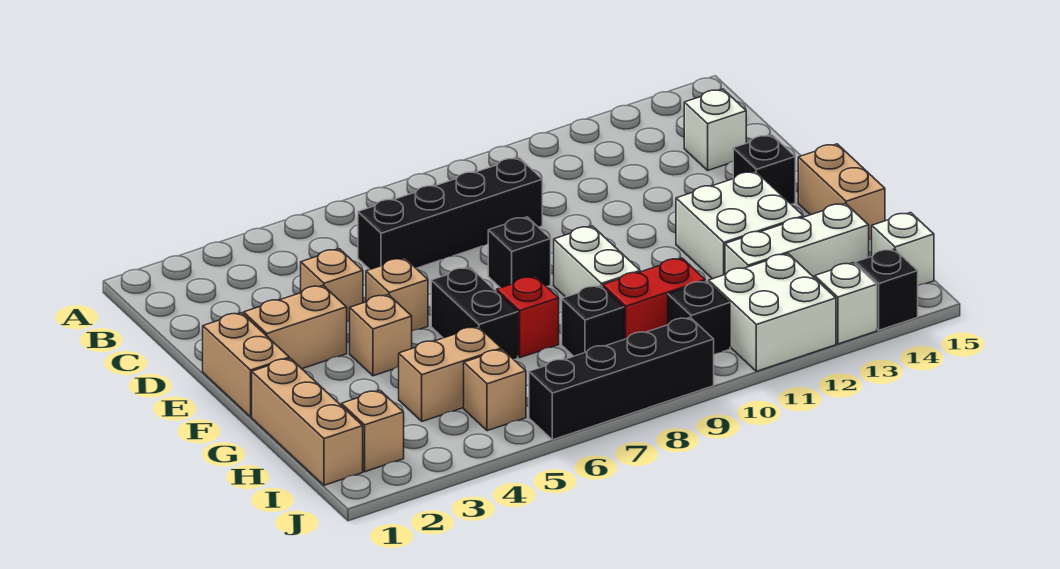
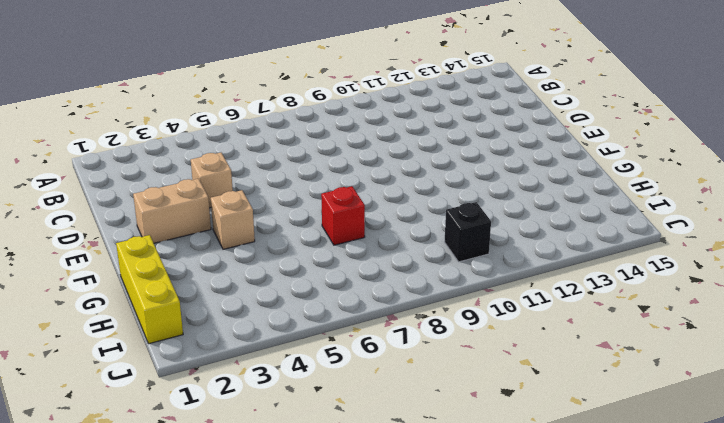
yellow 1x3 brick [116,235,183,344] -> tan 1x3 brick [252,358,363,485]
none -> black 1x4 brick [358,158,542,269]
none -> white 1x1 brick [684,89,746,170]
none -> tan 1x2 brick [203,313,289,417]

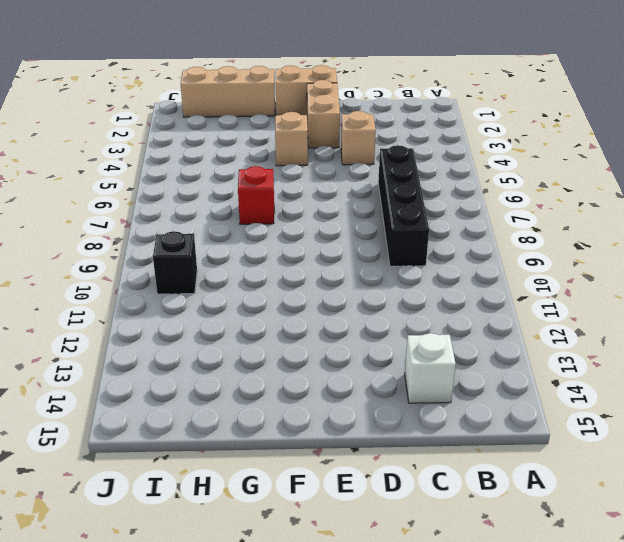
none -> tan 1x1 brick [366,258,428,331]
none -> black 1x1 brick [488,217,551,288]
none -> black 1x1 brick [733,135,795,205]

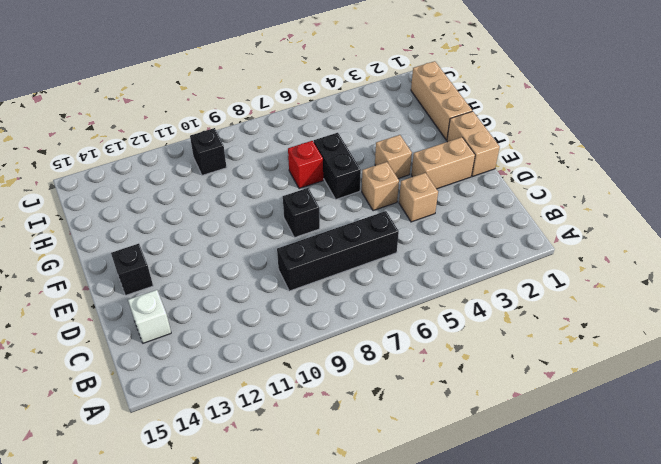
none -> white 1x2 brick [554,226,640,297]
none -> white 2x2 brick [676,171,803,279]
none -> tan 1x2 brick [798,144,885,240]

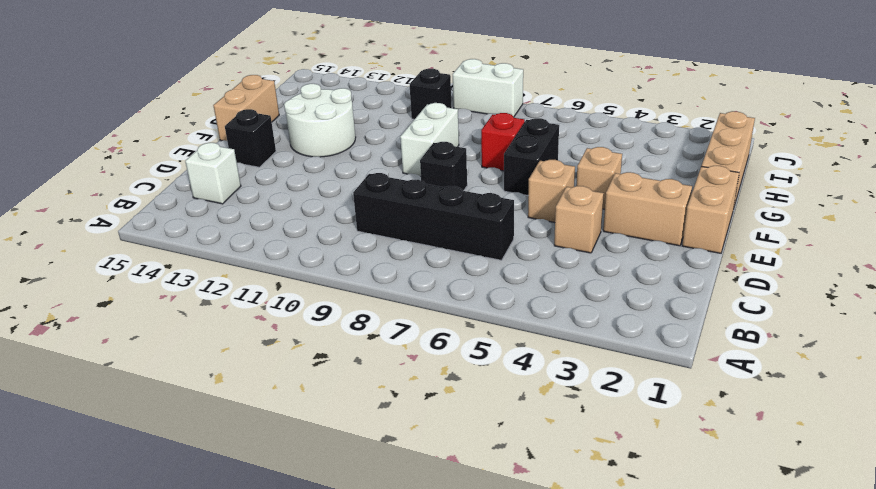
white 2x2 round brick [284,84,356,157] -> white 2x2 brick [676,171,803,279]
white 1x2 brick [452,59,523,117] -> black 1x4 brick [529,318,714,440]
none -> tan 1x2 brick [399,327,501,421]
none -> black 1x1 brick [562,285,624,356]
none -> red 1x2 brick [603,258,705,339]

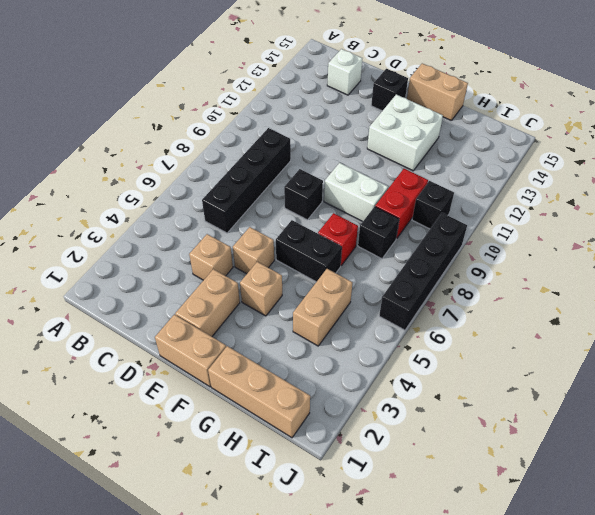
none -> white 1x3 brick [725,203,869,278]
none -> tan 1x1 brick [341,391,404,472]
none -> tan 1x1 brick [464,349,526,431]

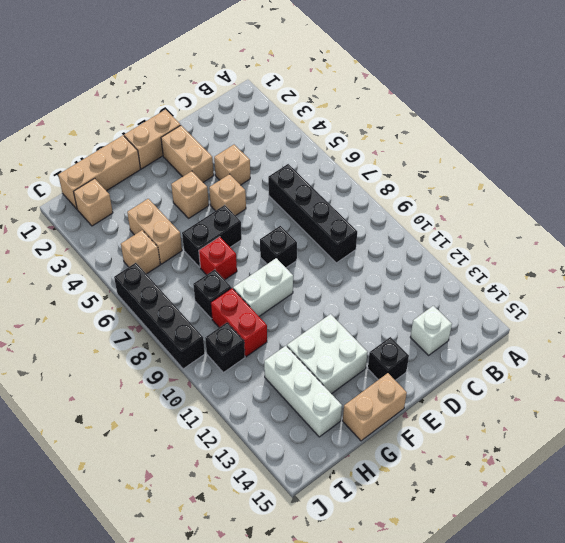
none -> white 2x2 brick [709,254,836,371]
none -> white 1x1 brick [872,213,934,285]
none -> white 1x1 brick [815,263,877,344]

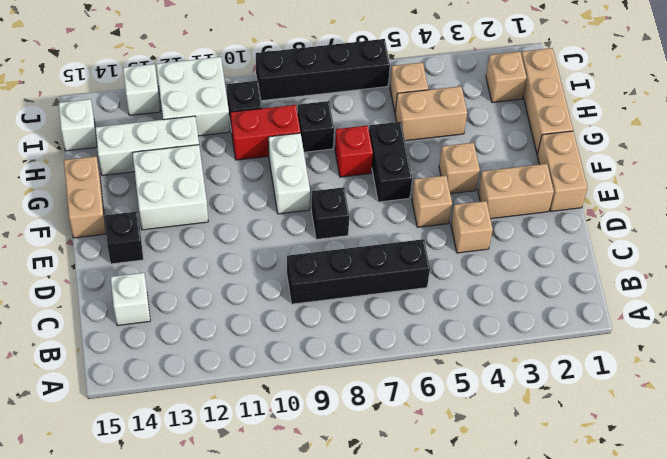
none -> black 1x1 brick [855,249,918,330]

